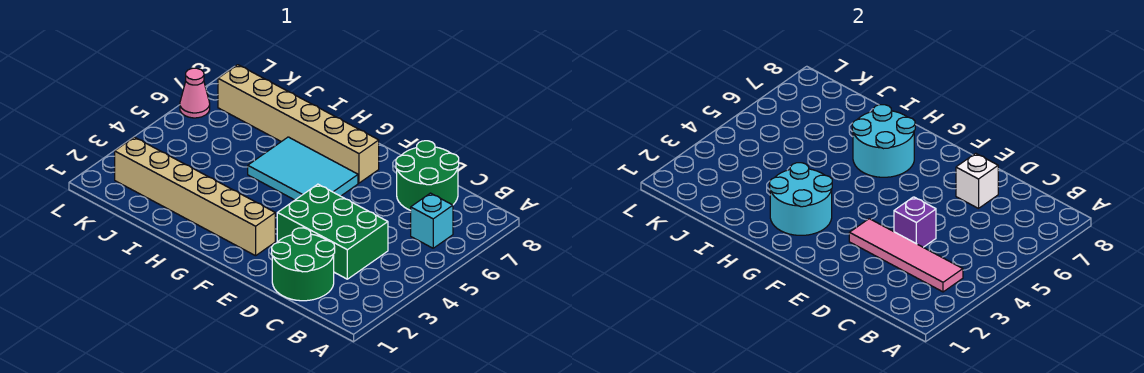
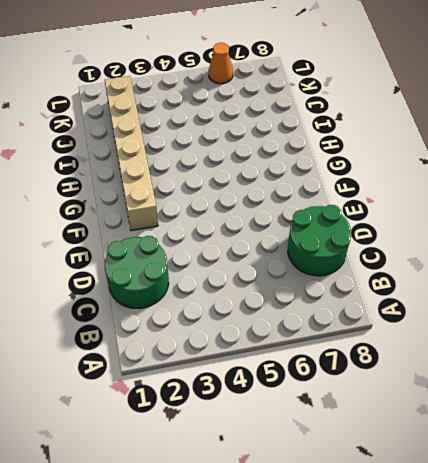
orange 1x1 cone [209,43,233,84] -> pink 1x1 cone [180,68,210,118]
none -> cyan 1x1 brick [411,193,453,248]
none -> green 2x3 brick [277,184,388,279]
none -> cyan 2x3 tile [248,137,358,200]

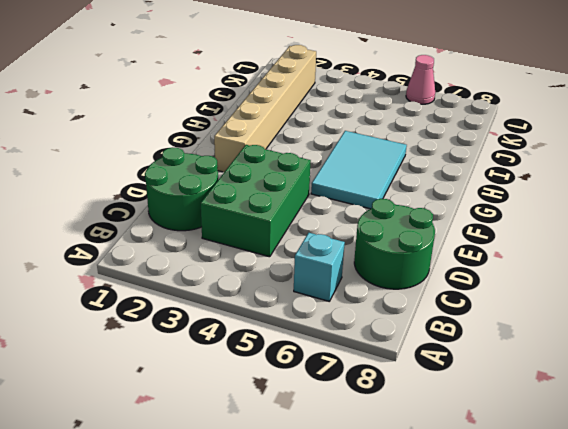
none -> tan 1x6 brick [218,65,379,183]
none -> pink 1x4 tile [849,219,963,292]
none -> purple 1x1 brick [894,197,936,247]

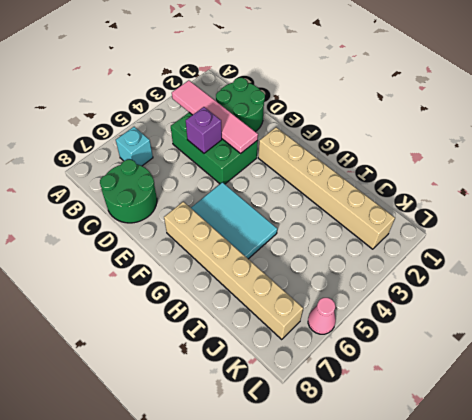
none -> white 1x1 brick [956,153,998,208]
none -> cyan 2x2 round brick [770,163,832,235]
none -> cyan 2x2 round brick [852,105,915,177]

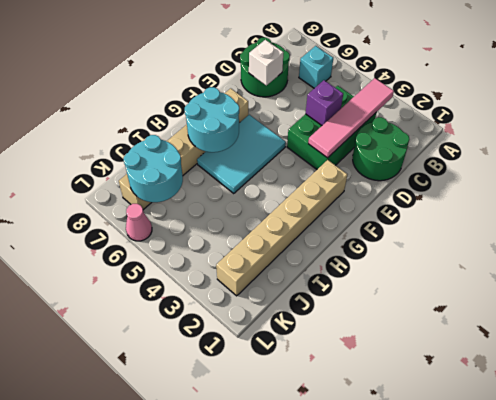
cyan 2x2 round brick [124,135,183,202] -> cyan 2x2 round brick moved to [770,163,832,235]

